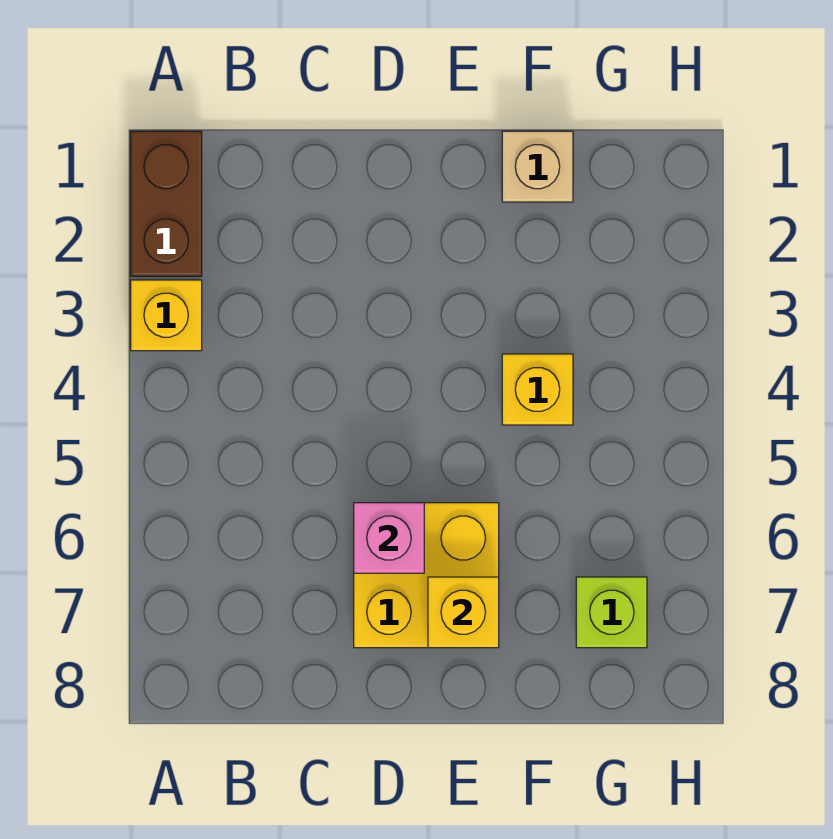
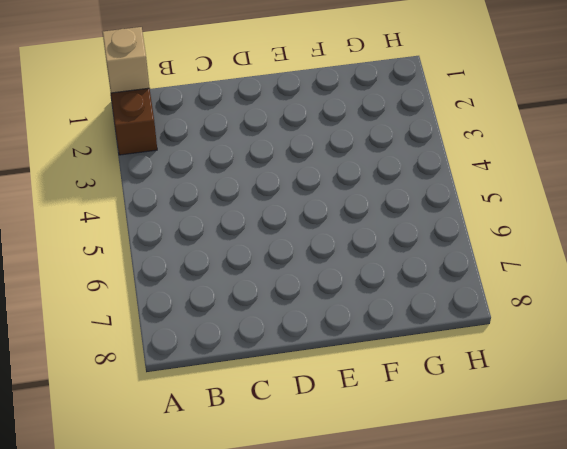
tan 1x1 brick [103,27,149,93] -> tan 1x1 brick moved to [502,131,573,202]
none -> yellow 1x1 brick [131,280,202,351]
none -> yellow 2x2 brick [354,503,499,648]

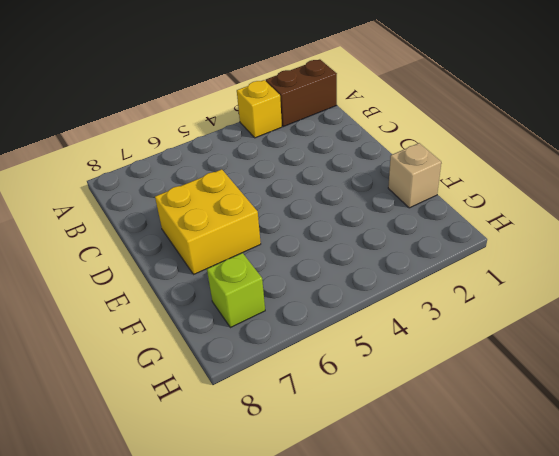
none -> yellow 1x1 brick [502,354,573,425]
none -> pink 1x1 brick [354,503,424,573]

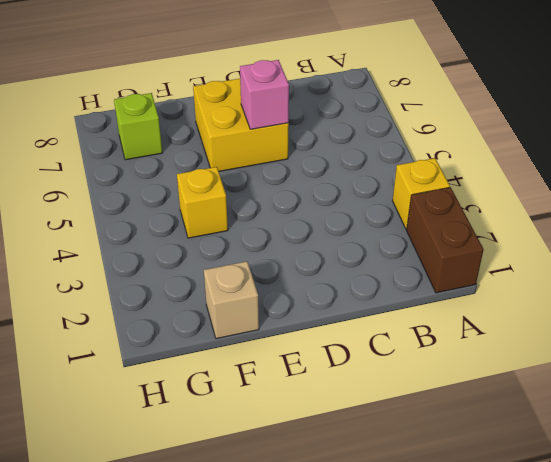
none -> yellow 1x1 brick [428,577,499,648]

